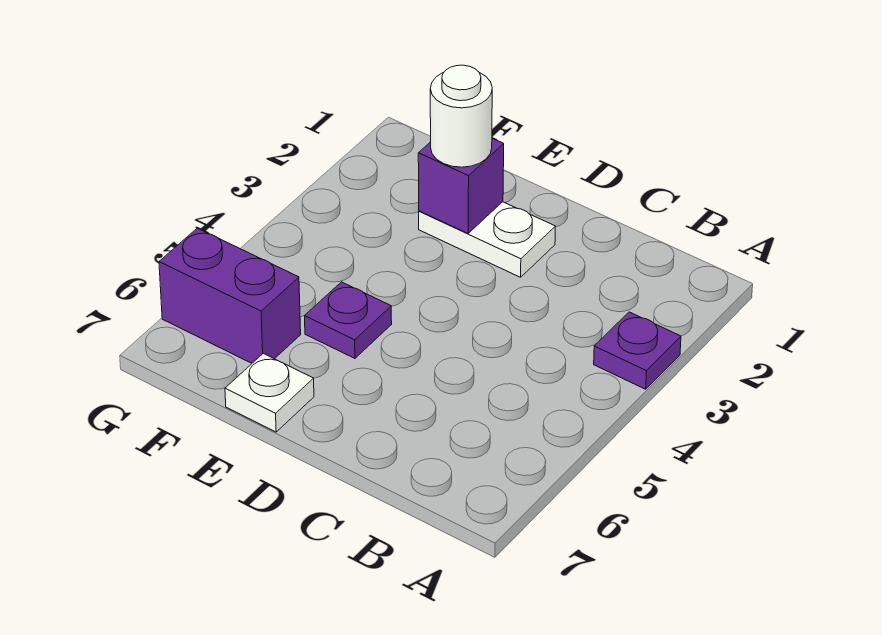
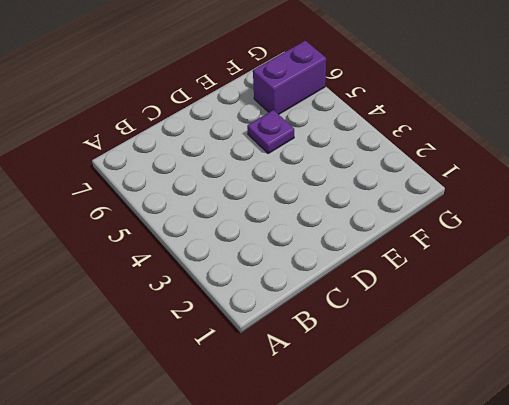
none -> purple 1x1 plate [594,312,681,389]
none -> white 1x2 plate [419,202,556,277]

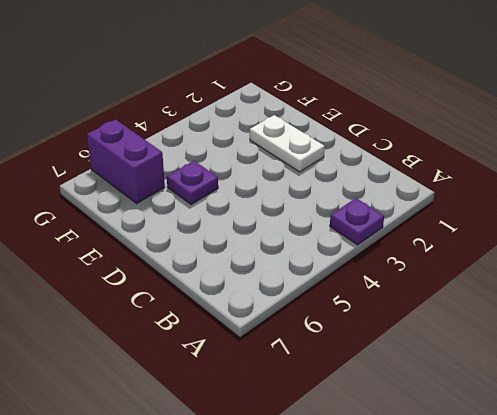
none -> white 1x1 plate [225,353,314,432]
none -> purple 1x1 brick [418,138,504,233]

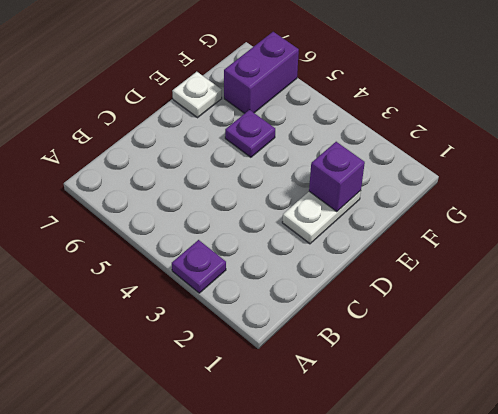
none -> white 1x1 round brick [430,65,492,167]

